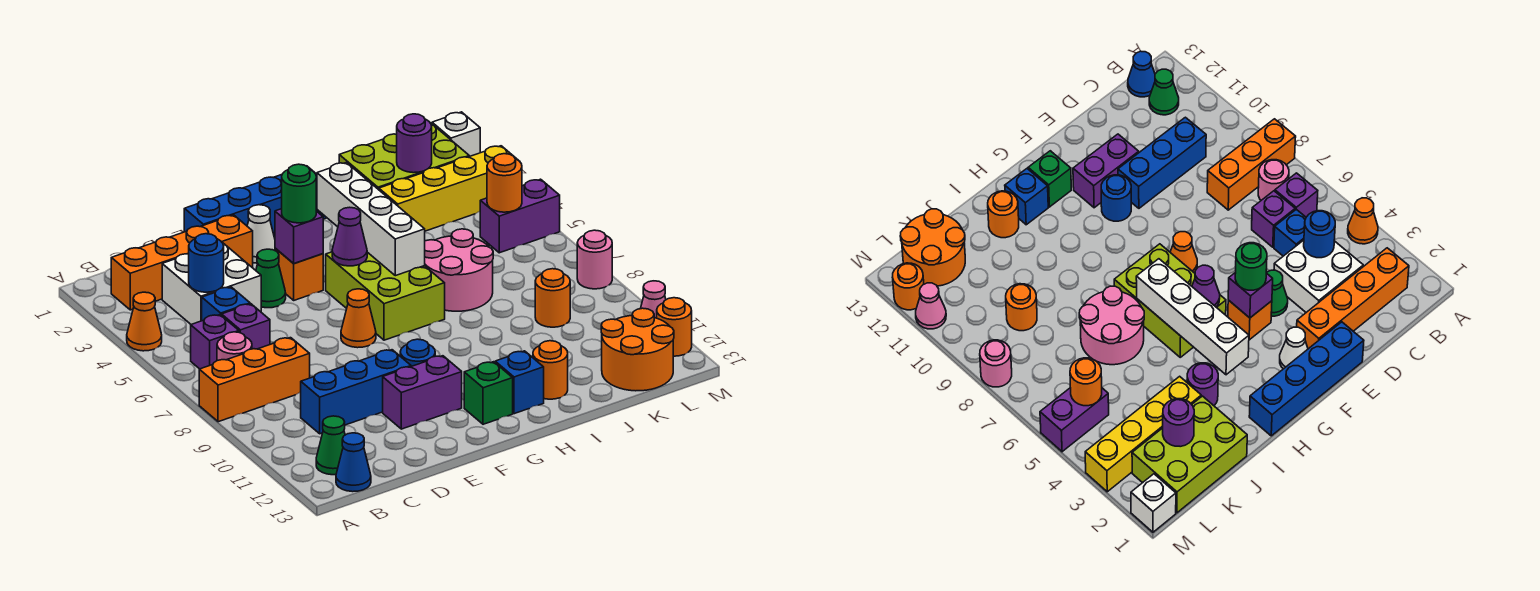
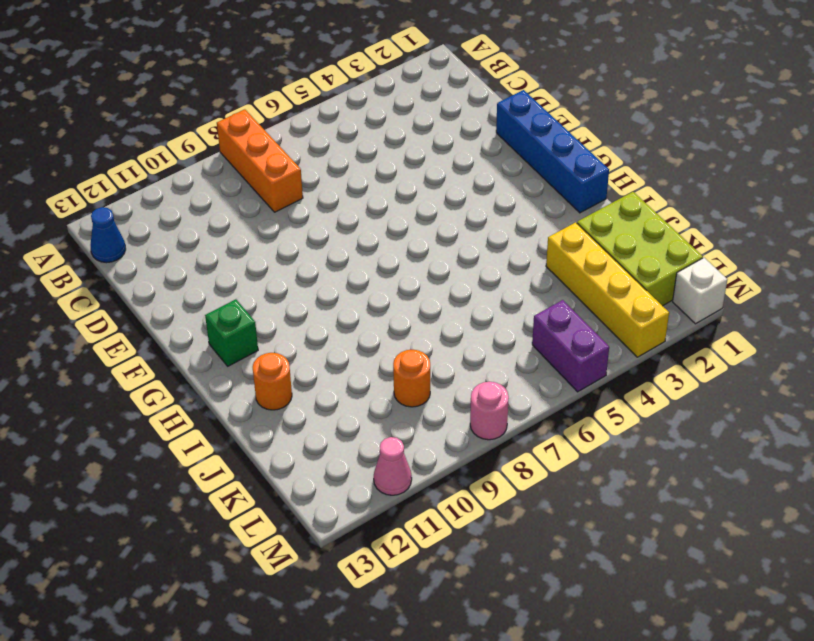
none -> orange 1x1 cone [127,292,162,351]
none -> orange 1x4 brick [111,215,253,310]
none -> purple 1x1 brick [191,315,239,369]
none -> pink 1x1 round brick [217,332,252,360]

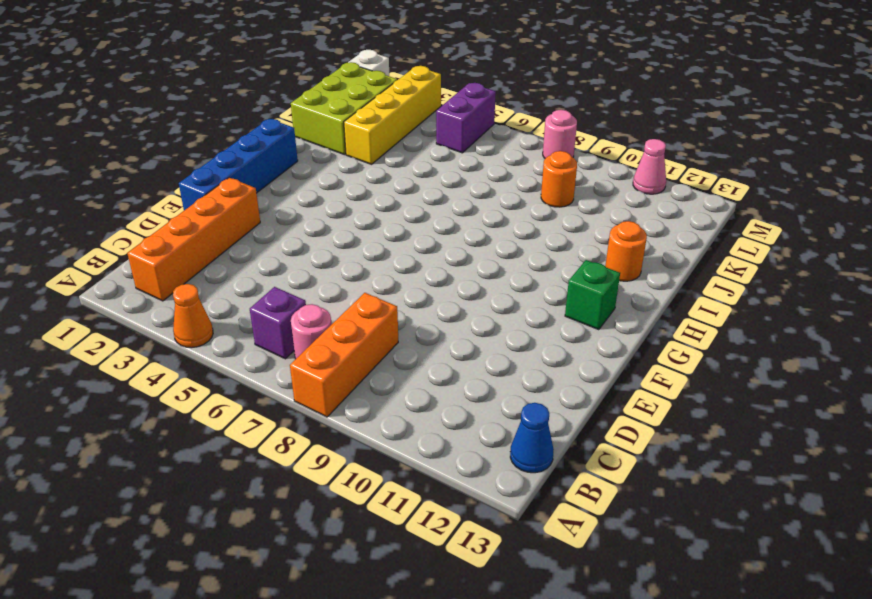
none -> green 1x1 cone [316,416,345,475]
none -> white 2x2 brick [162,243,261,324]
none -> blue 1x1 brick [202,287,250,321]
none -> purple 1x1 brick [222,304,270,349]

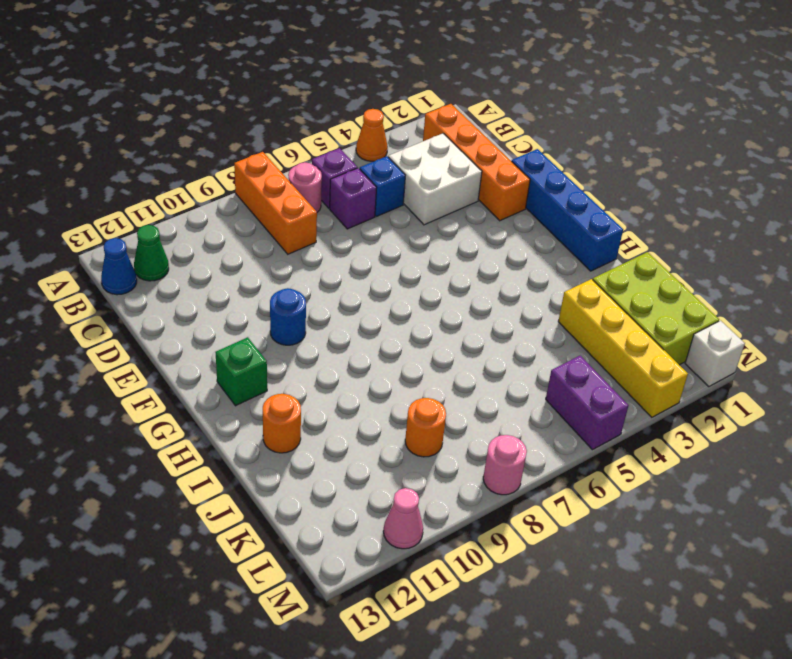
none -> blue 1x3 brick [301,350,411,434]
none -> green 1x1 cone [256,249,286,308]
none -> purple 1x2 brick [383,356,462,429]
none -> white 1x1 cone [247,205,275,263]

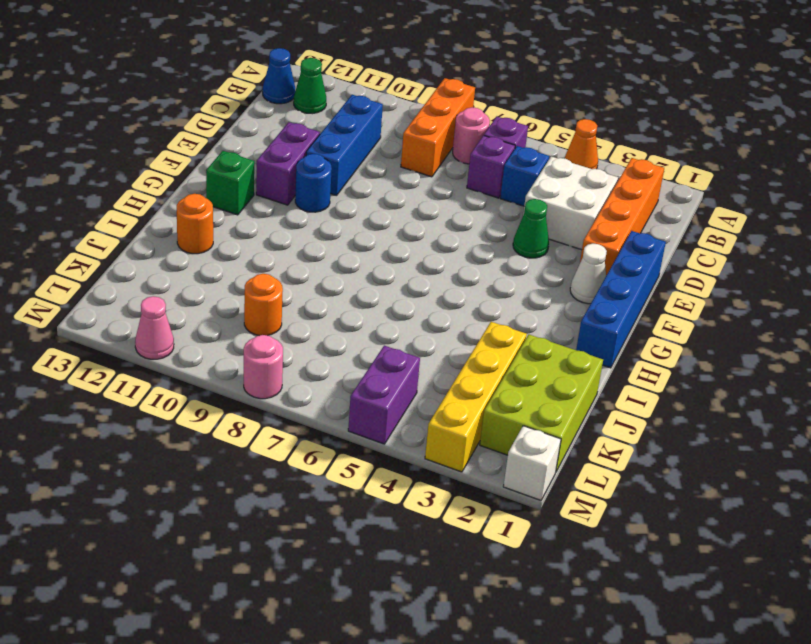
none -> orange 1x1 brick [275,248,323,300]
none -> orange 1x1 cone [341,289,376,348]
none -> lime 2x3 brick [326,252,445,340]
none -> blue 1x1 brick [495,351,544,414]

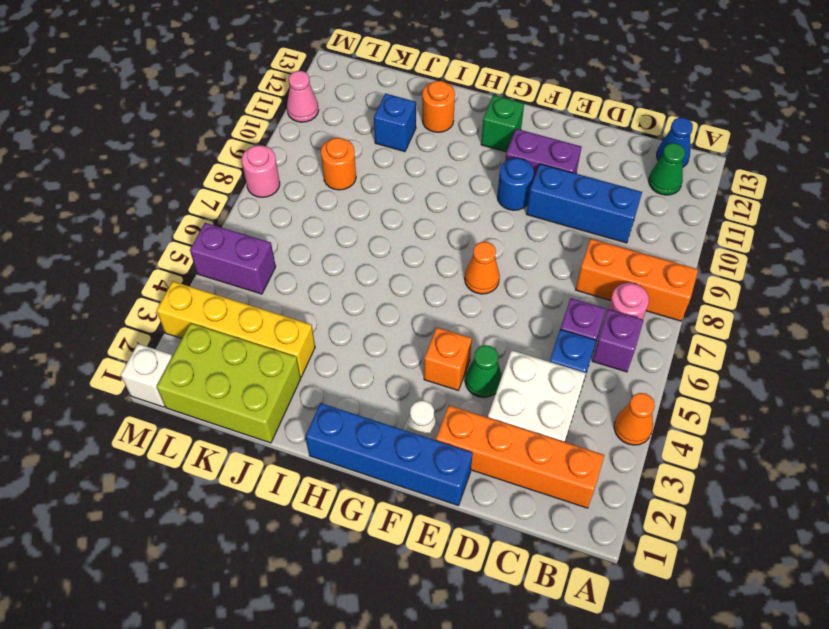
blue 1x1 brick [374,94,416,152] -> blue 1x1 brick moved to [495,351,544,414]
none -> lime 2x3 brick [326,252,445,340]
none -> purple 1x1 round brick [1187,363,1218,406]
none -> pink 2x2 round brick [425,229,493,311]
none -> orange 2x2 round brick [601,308,674,391]

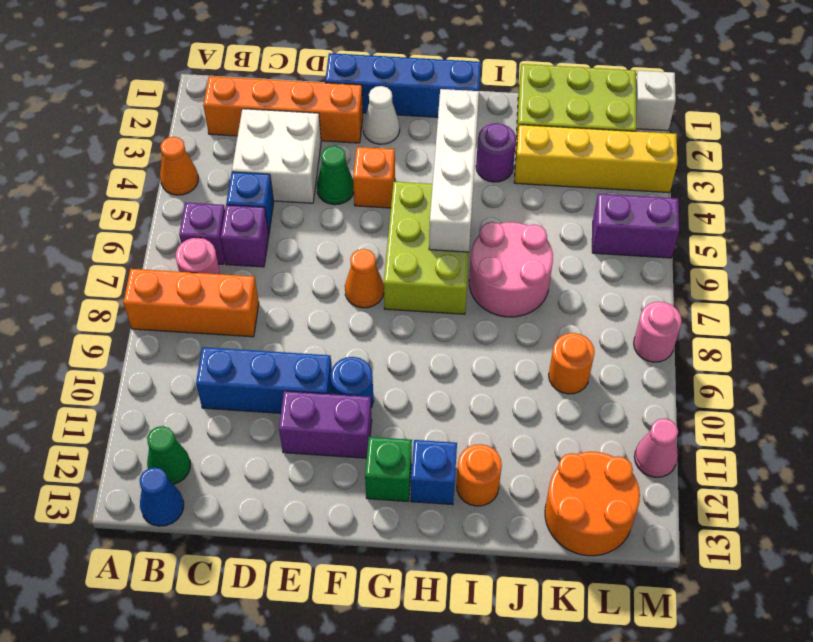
none -> orange 1x1 round brick [657,298,692,356]
none -> blue 1x1 round brick [189,234,224,292]
none -> purple 1x1 brick [275,209,323,264]
none -> purple 1x1 cone [332,207,367,266]

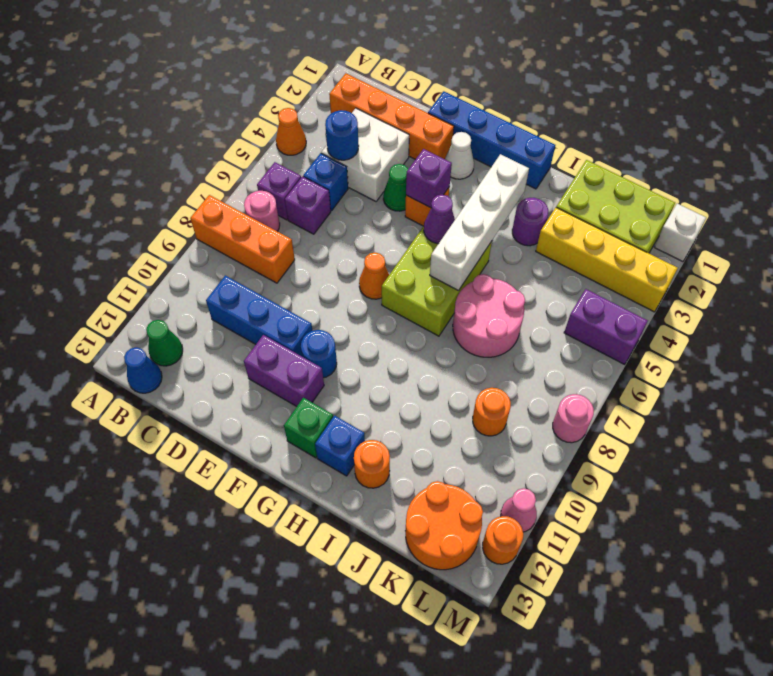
none -> purple 1x1 round brick [397,114,432,173]
none -> orange 1x1 round brick [487,154,522,212]
none -> green 1x1 round brick [282,164,316,223]

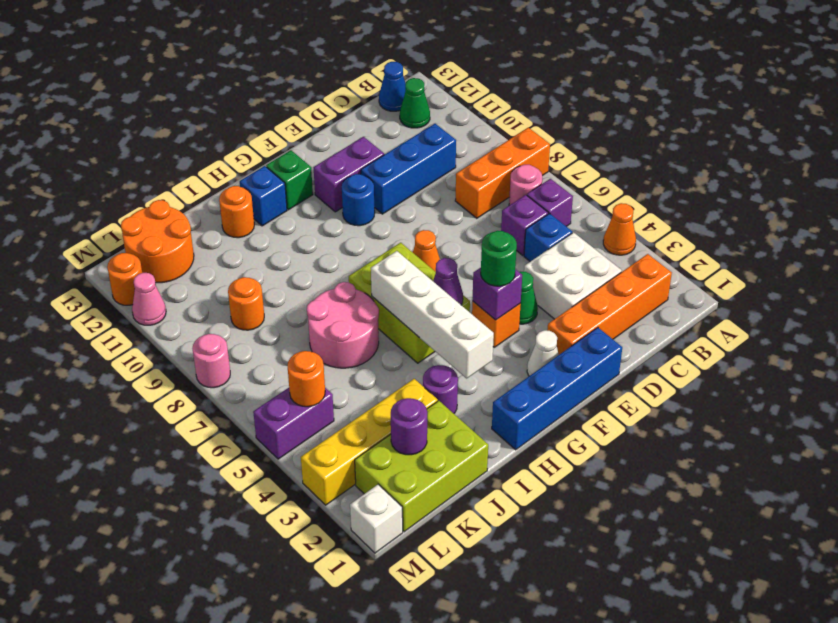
none -> blue 1x1 round brick [189,234,224,292]

